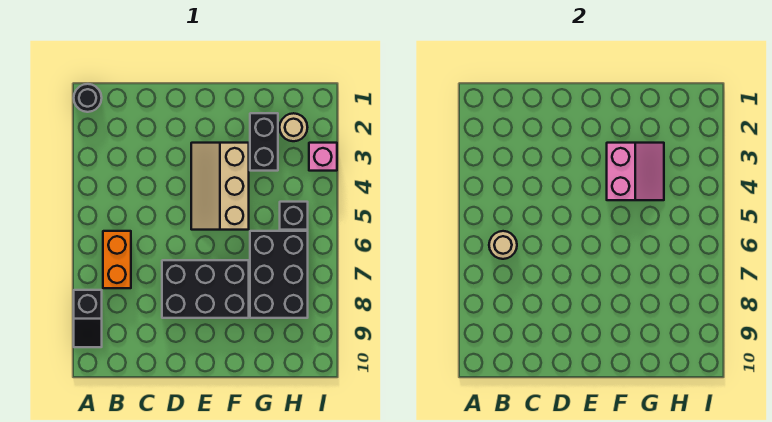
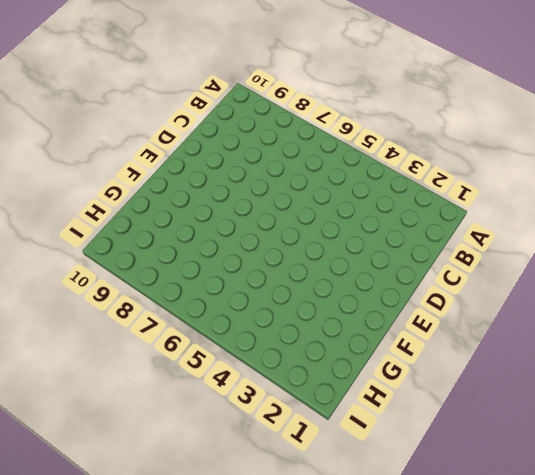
none -> black 1x1 round brick [74,84,102,112]
none -> black 1x2 slope [74,290,102,347]
none -> orange 1x2 brick [103,231,131,288]

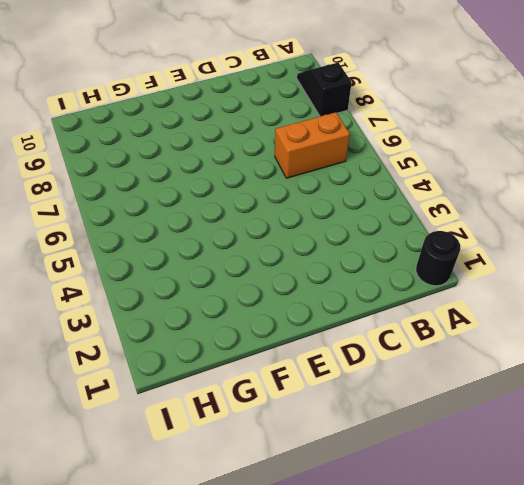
orange 1x2 brick [275,112,350,178] -> orange 1x2 brick turned to [103,231,131,288]
none -> black 2x3 brick [162,260,249,318]
none -> tan 2x3 slope [191,143,249,230]
none -> black 1x2 brick [250,113,278,171]

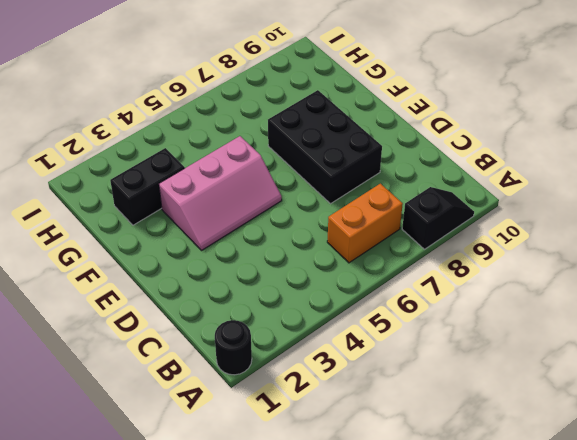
pink 2x3 slope [159,136,282,251] -> tan 2x3 slope [191,143,249,230]
none -> black 2x3 brick [250,231,308,318]
none -> tan 1x1 round brick [280,113,307,141]
none -> black 1x1 brick [280,202,308,230]

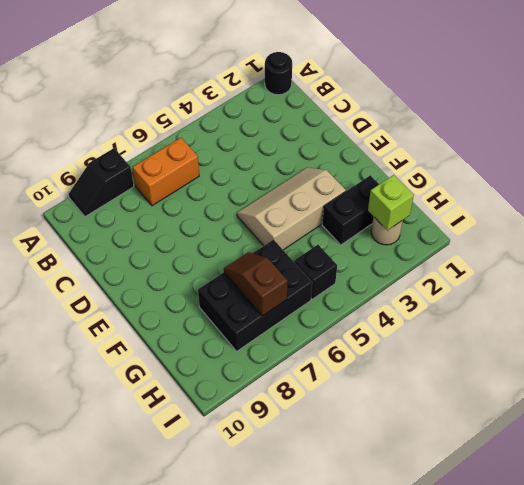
brown 1x2 slope [224,252,288,316] -> none
lime 1x1 brick [368,175,414,230] -> none
none -> black 2x3 brick [162,260,249,318]
none -> pink 1x1 brick [309,143,337,171]
none -> tan 1x1 round brick [489,231,517,259]

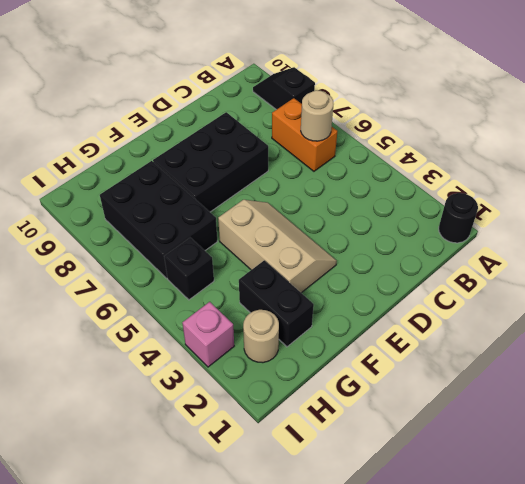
none -> pink 2x2 slope [607,143,664,200]

